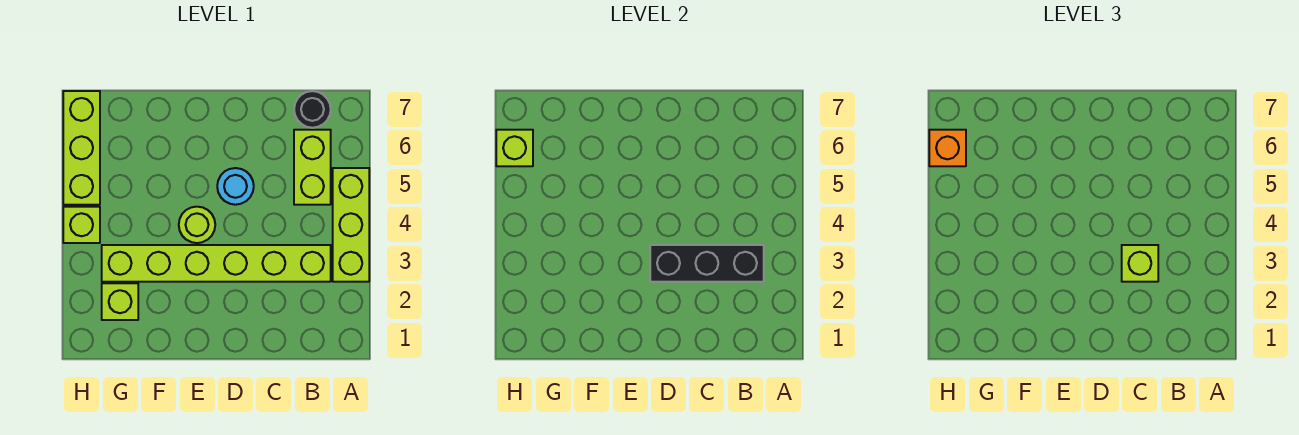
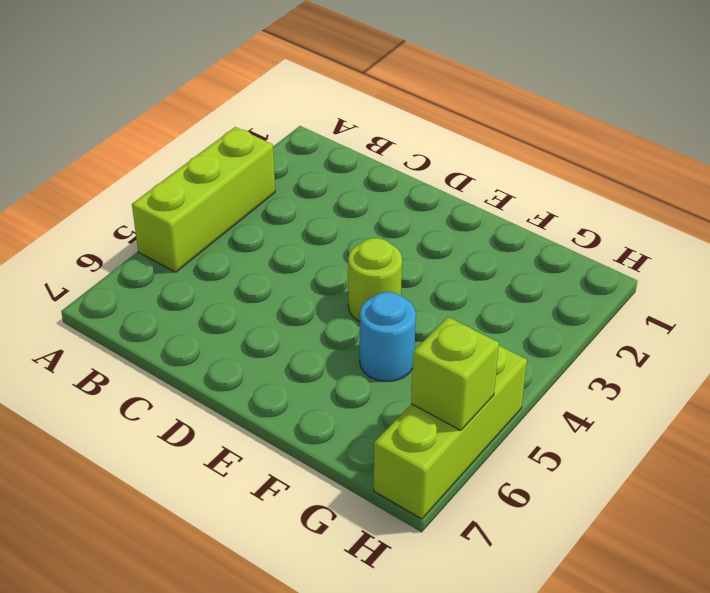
cyan 1x1 round brick [360,292,416,382] -> cyan 1x1 round brick moved to [217,168,254,205]
none -> lime 1x6 brick [102,245,331,282]
none -> lime 1x2 brick [294,130,331,205]
none -> black 1x1 round brick [294,91,331,128]

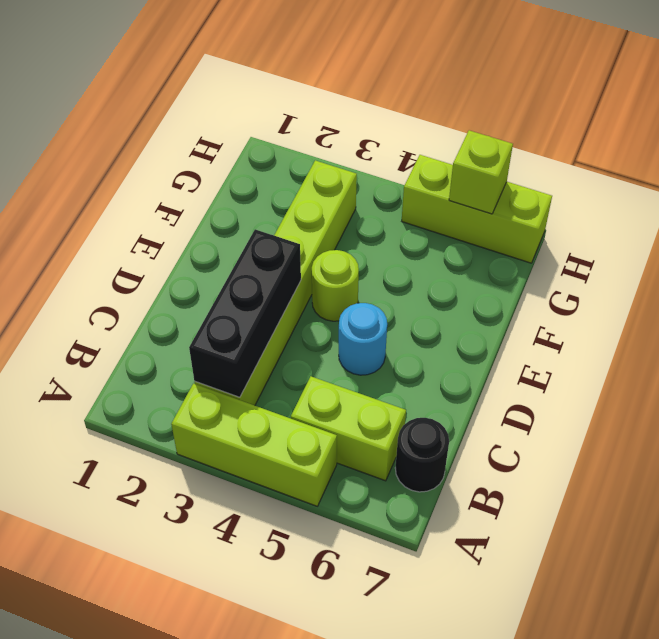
none -> lime 1x1 brick [102,283,138,320]
none -> lime 1x1 brick [63,207,100,243]
none -> lime 1x1 brick [1122,245,1158,282]

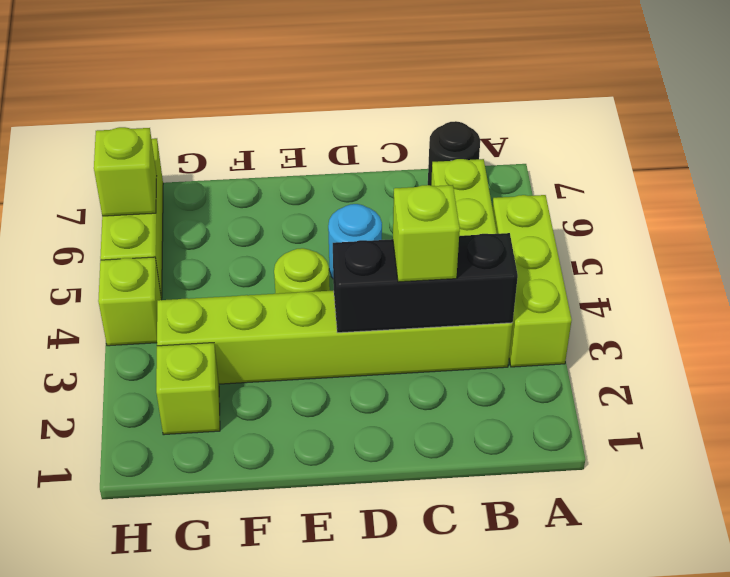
none -> orange 1x1 brick [929,130,966,166]

